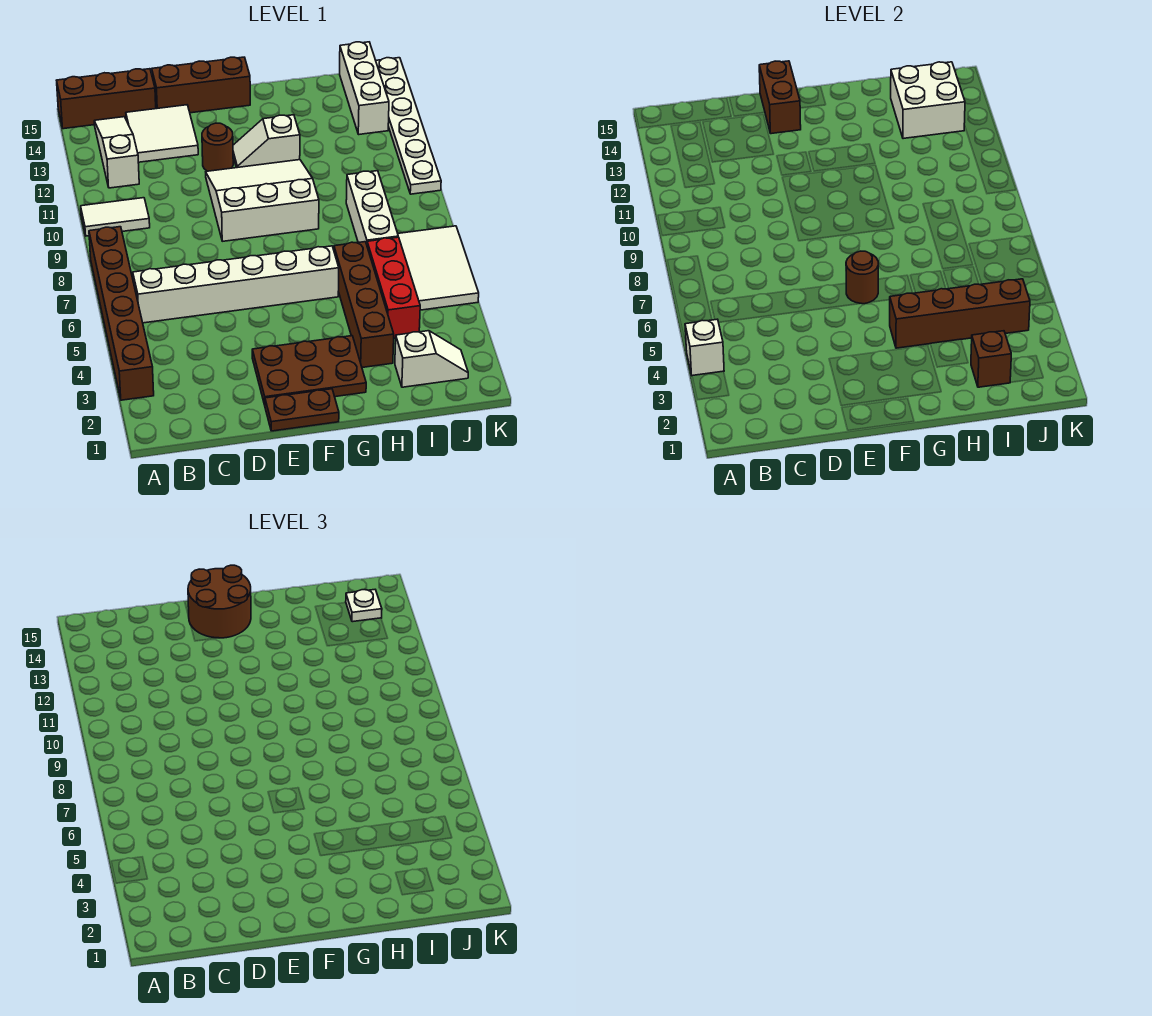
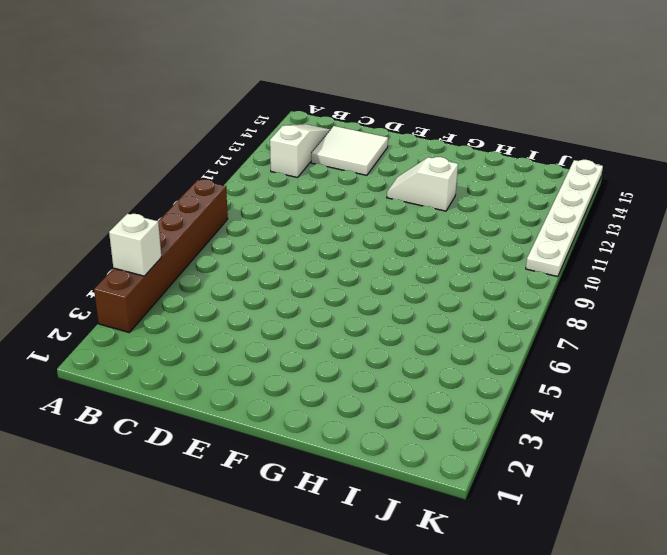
none -> white 1x2 tile [81,198,150,236]
none -> brown 1x3 brick [56,69,156,129]
none -> white 1x6 brick [133,246,339,323]

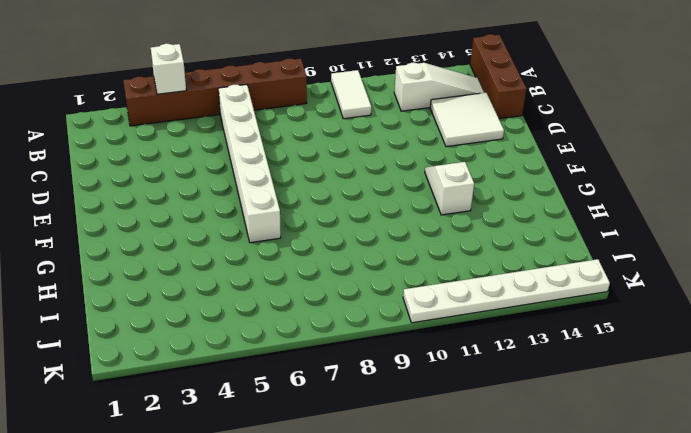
none -> brown 1x3 brick [152,57,250,113]
none -> brown 1x2 plate [265,389,339,431]
none -> brown 2x3 plate [252,336,366,405]

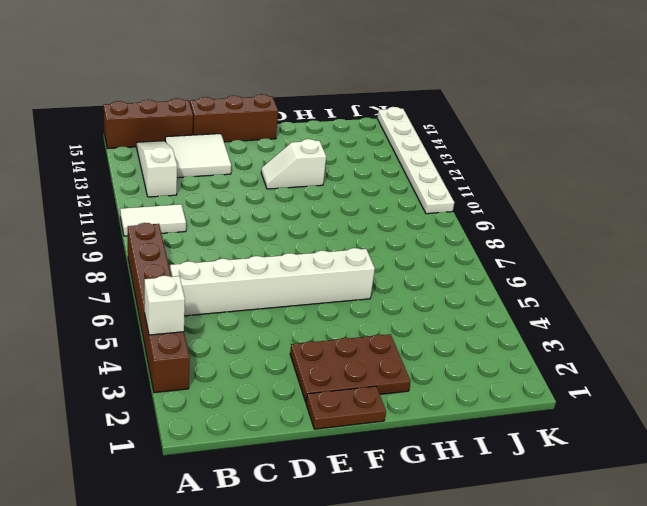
none -> white 3x3 slope [206,160,319,241]
none -> brown 1x1 round brick [202,123,233,171]
none -> brown 1x4 brick [334,242,394,367]

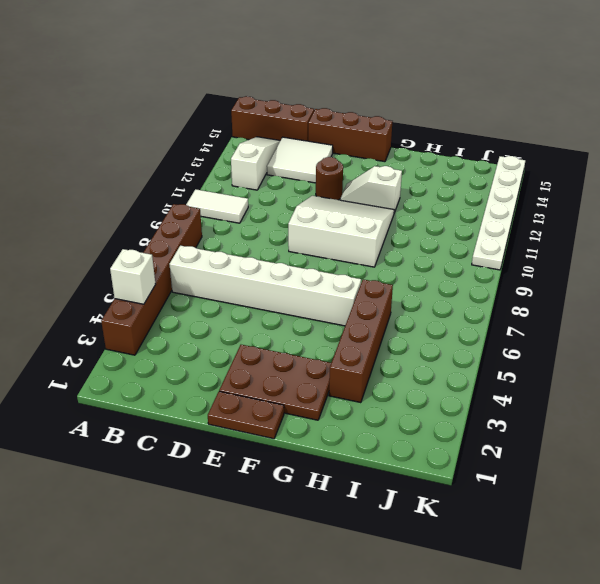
none -> white 1x2 slope [395,331,468,387]
none -> red 1x3 brick [367,237,420,338]
none -> white 1x3 brick [346,171,398,244]

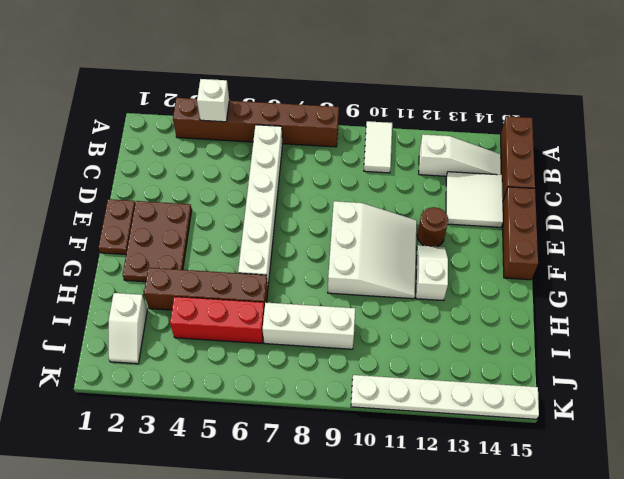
none -> white 2x3 tile [398,226,479,310]
none -> white 1x3 brick [340,42,389,134]
none -> brown 1x2 brick [759,61,801,134]

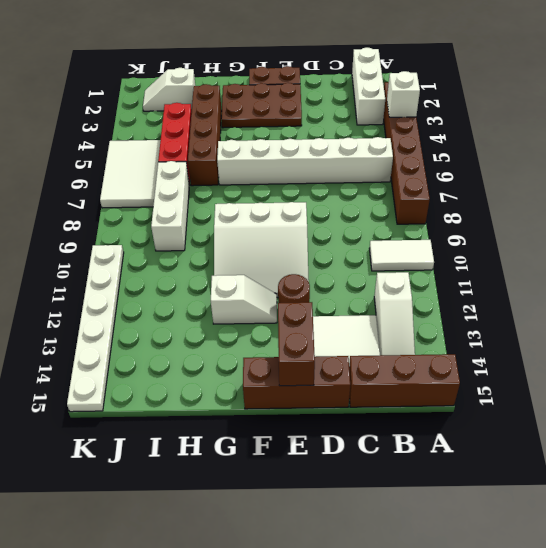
white 1x3 brick [352,48,385,125] -> white 1x3 brick moved to [340,42,389,134]
none -> brown 1x1 round brick [846,251,878,304]
none -> brown 1x4 brick [890,279,1030,348]
none -> brown 1x1 brick [971,331,1011,387]

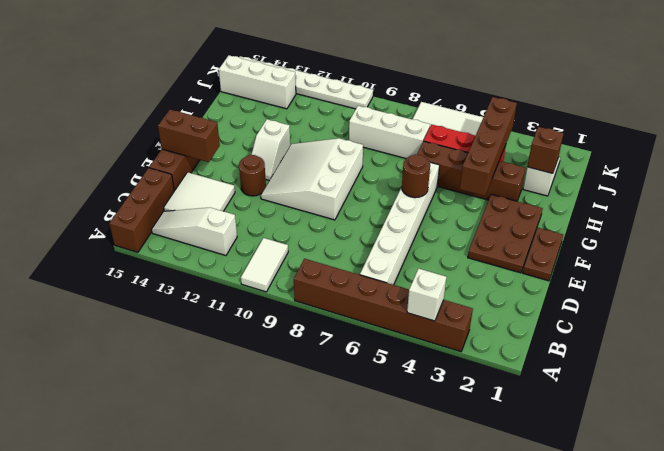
none -> white 2x2 brick [891,62,965,139]
none -> brown 2x2 round brick [188,565,251,638]
none -> white 1x1 plate [346,590,382,622]

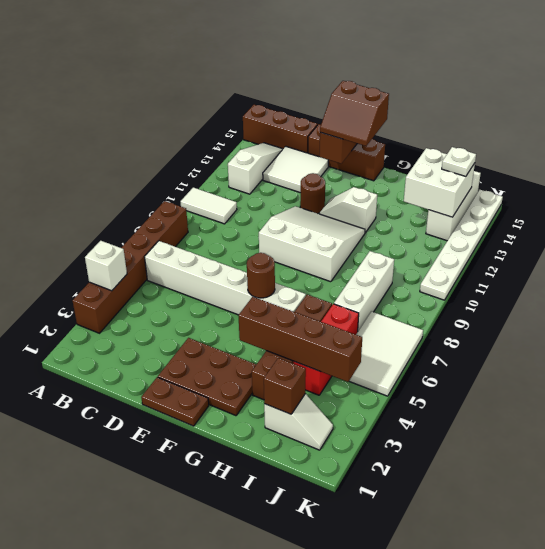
brown 2x2 slope [320,81,389,146] -> brown 2x2 round brick [188,565,251,638]

